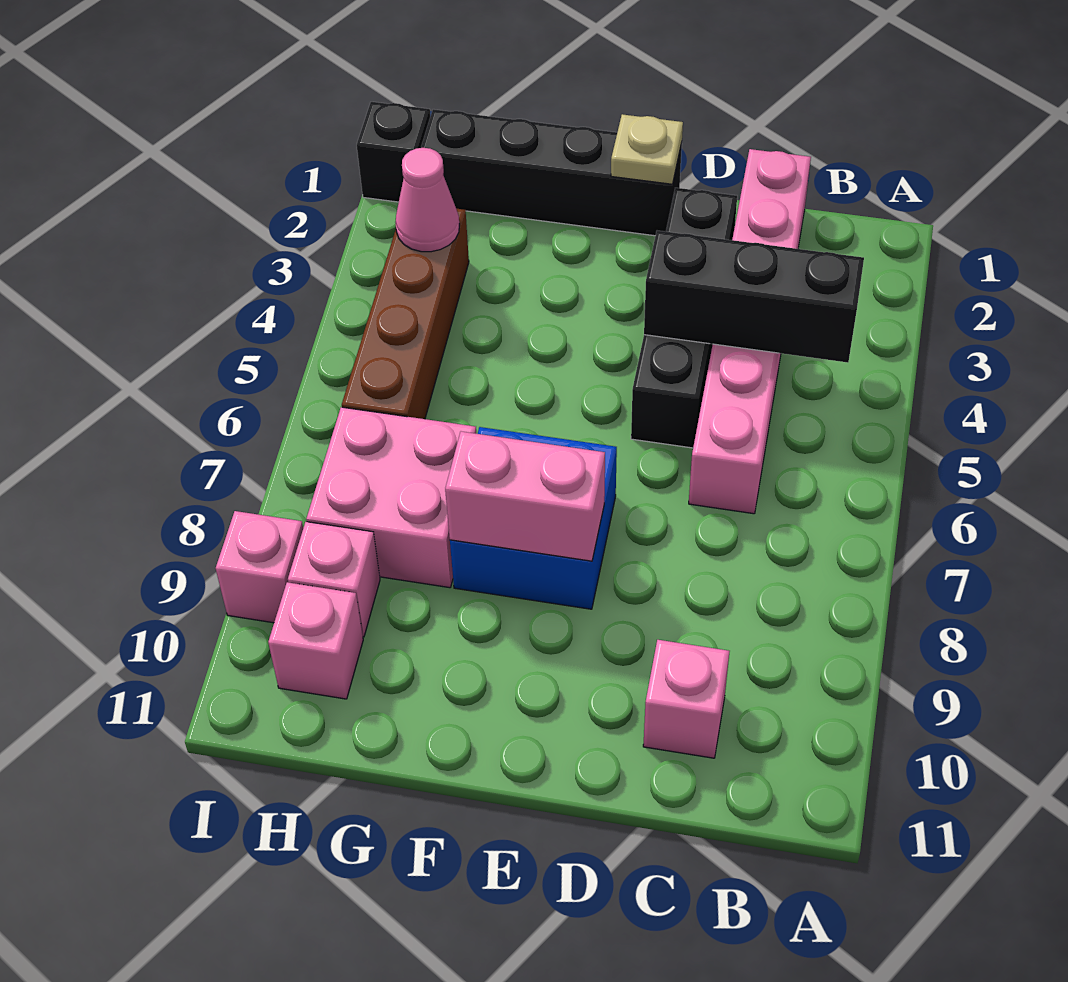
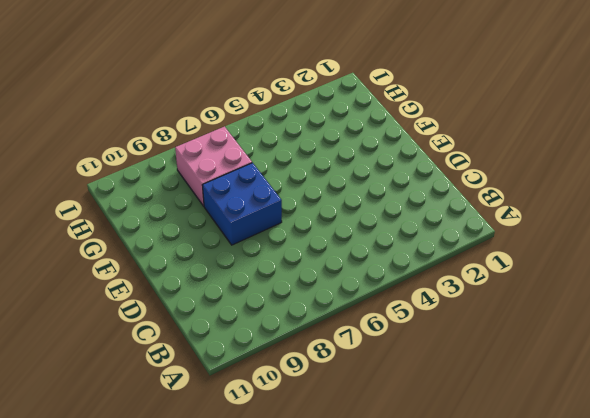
none -> pink 1x6 brick [689,149,811,514]
none -> pink 1x1 brick [643,640,730,758]
none -> black 1x4 brick [631,188,737,448]

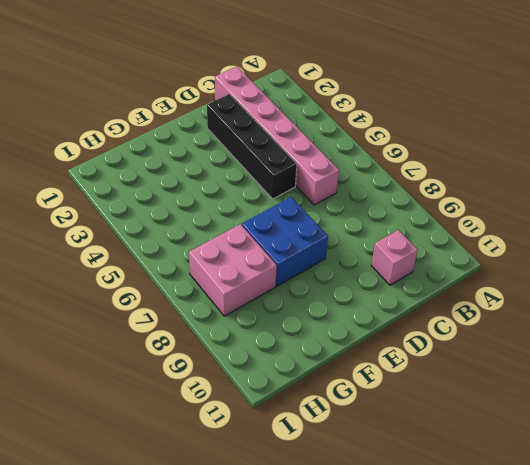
none -> black 1x4 brick [421,109,682,236]
none -> brown 1x4 brick [342,209,469,419]
none -> pink 1x1 brick [288,522,380,637]

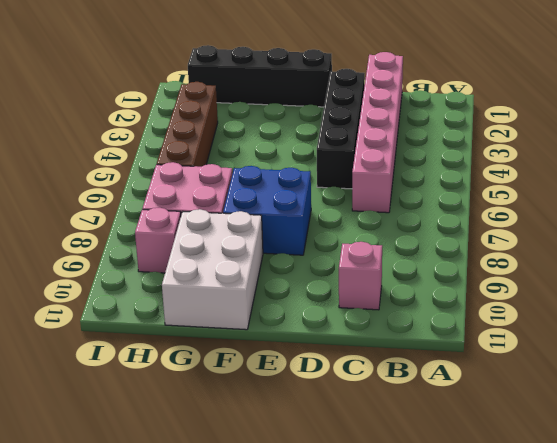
white 2x3 brick [162,209,263,330] -> none
none -> pink 1x1 brick [268,582,363,699]
none -> black 1x1 brick [357,102,430,202]
none -> pink 1x1 brick [216,511,303,623]

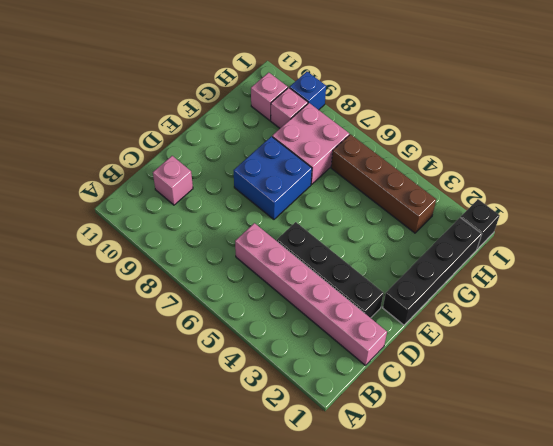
blue 1x1 brick [290,72,326,110] -> pink 1x1 brick [216,511,303,623]
none -> black 1x3 brick [644,231,864,363]
none -> tan 1x1 plate [611,114,683,184]
none -> pink 1x2 brick [445,431,605,561]

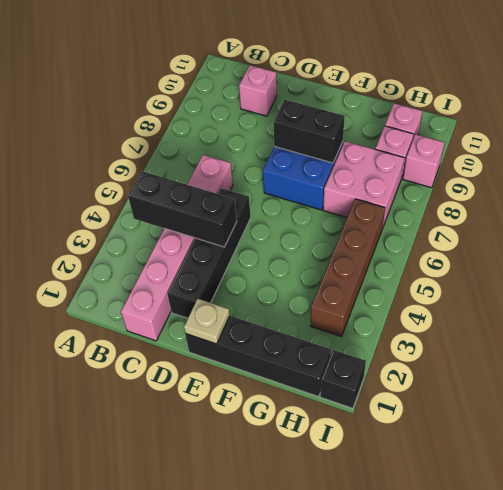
black 1x2 brick [273,100,345,163] -> pink 1x2 brick [445,431,605,561]
none -> pink 1x1 cone [395,148,459,252]

